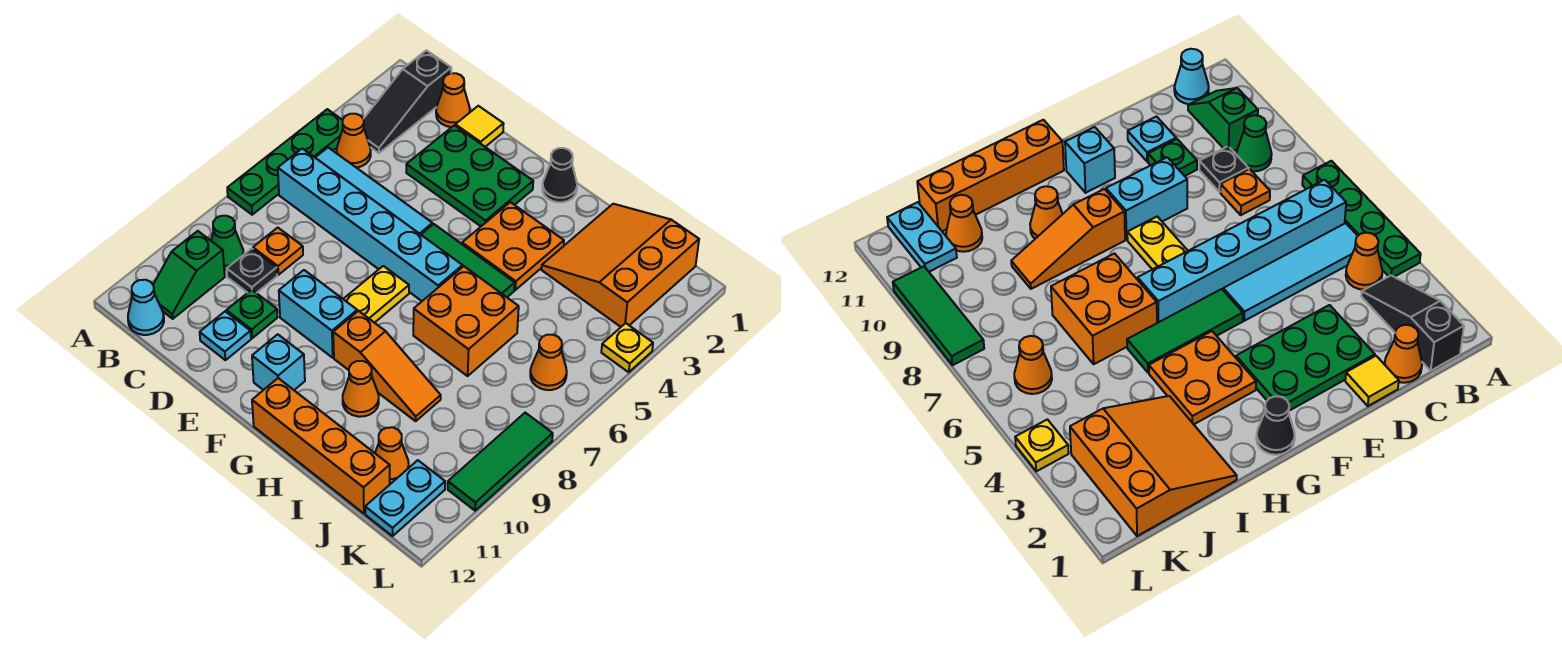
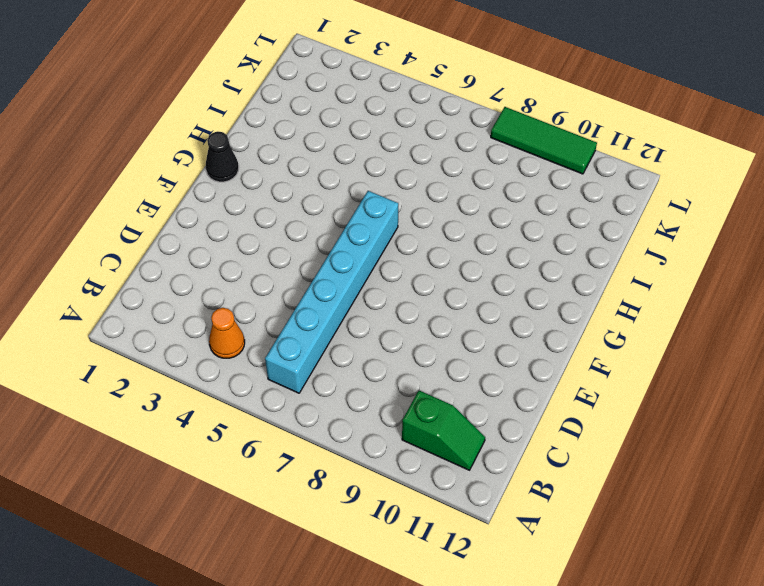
none -> green 1x4 plate [227,109,343,215]
none -> black 1x3 slope [364,50,451,153]
none -> cyan 1x4 tile [315,148,433,234]
none -> green 1x1 cone [211,216,244,270]

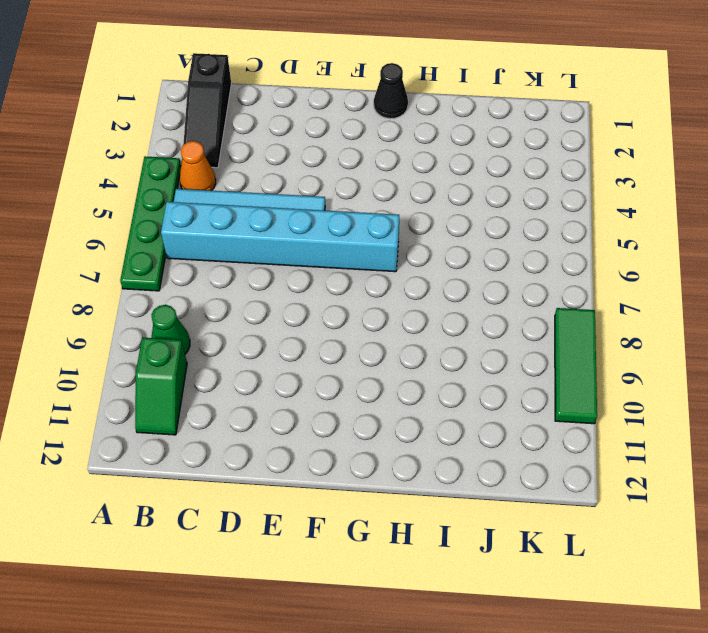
none -> cyan 1x1 cone [128,280,164,335]
none -> orange 1x1 cone [436,73,470,127]
none -> orange 1x1 plate [253,228,303,275]
none -> black 1x1 plate [227,248,277,293]

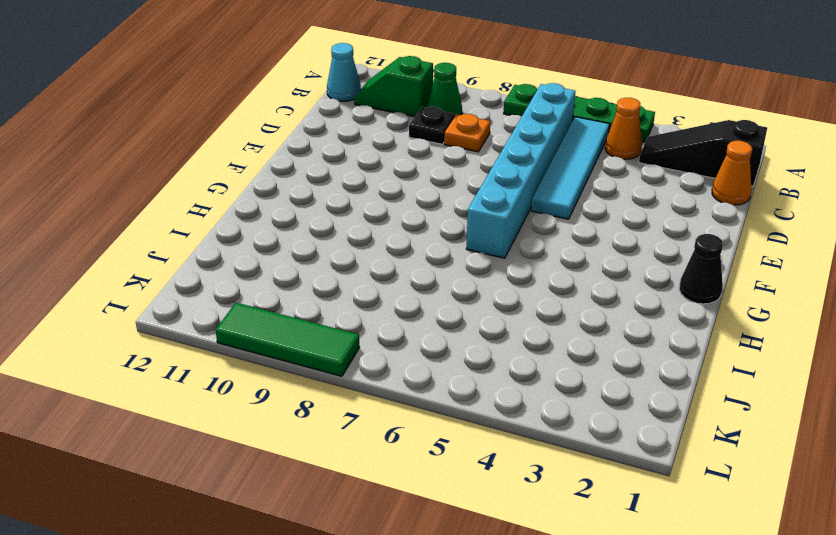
none -> yellow 1x1 tile [455,106,503,147]
none -> green 2x3 plate [406,125,533,226]
none -> green 1x1 plate [226,290,278,338]
none -> cyan 1x1 plate [200,311,251,360]

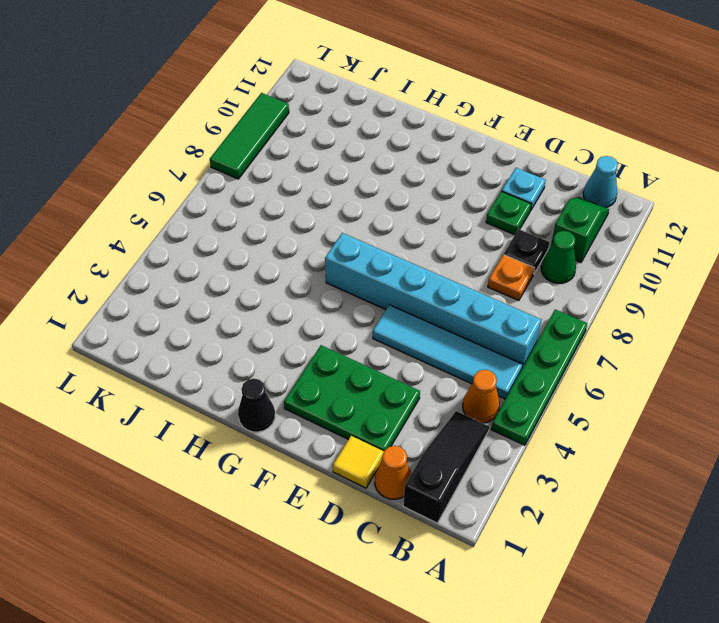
none -> cyan 1x2 brick [279,270,357,358]
none -> green 1x3 tile [421,224,515,297]
none -> yellow 1x2 plate [344,266,409,323]
none -> cyan 1x1 brick [252,334,305,390]

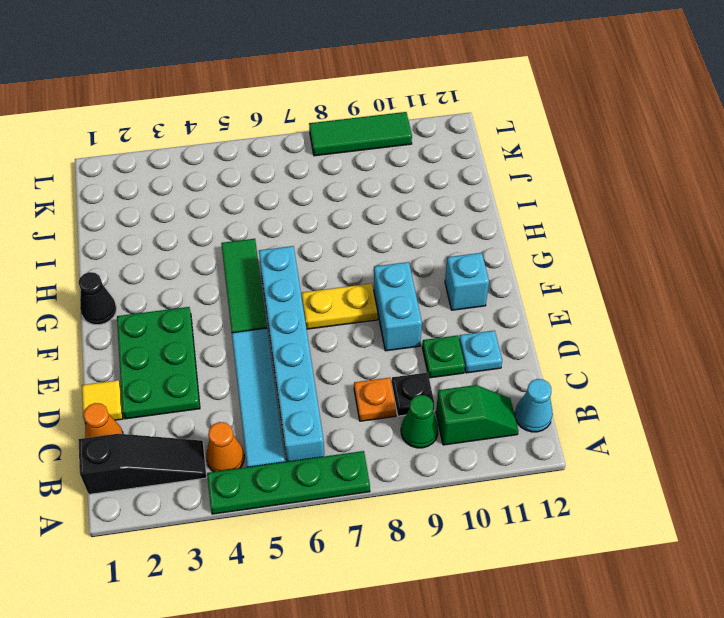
none -> orange 2x2 plate [462,202,564,290]
none -> orange 1x3 slope [333,311,441,421]
none -> orange 1x4 brick [252,378,390,513]
none -> orange 2x2 brick [413,266,519,376]

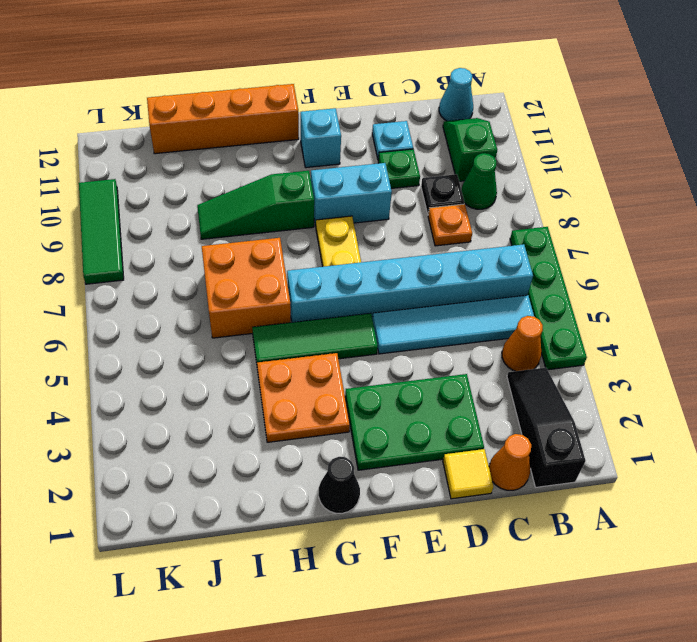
green 1x3 slope [197,171,314,239] -> orange 1x3 slope [333,311,441,421]
none -> orange 1x1 cone [343,361,379,417]
none -> orange 3x3 slope [541,204,699,327]
none -> orange 1x1 cone [375,427,409,483]
none -> orange 1x1 cone [530,335,567,390]

